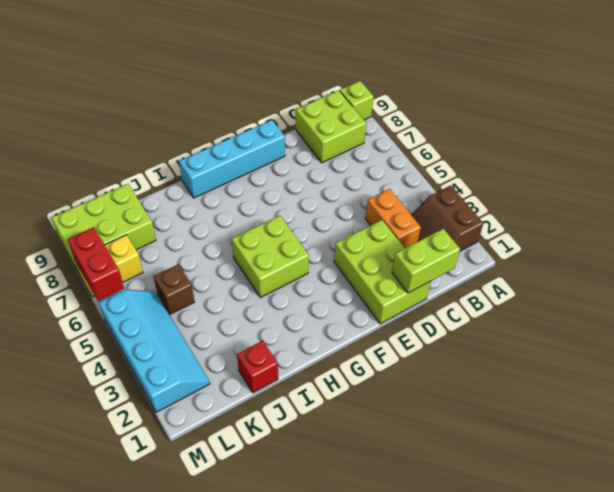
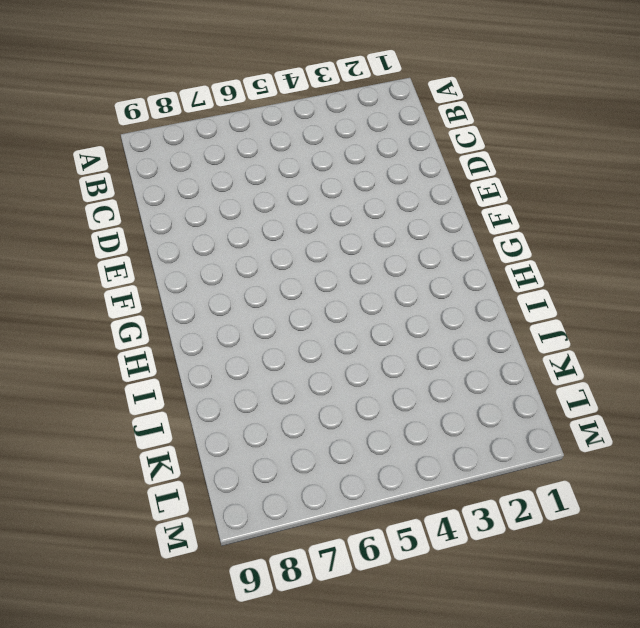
none -> brown 2x2 slope [412,185,483,251]
none -> lime 1x1 brick [340,81,374,120]
none -> lime 2x2 brick [296,90,366,163]

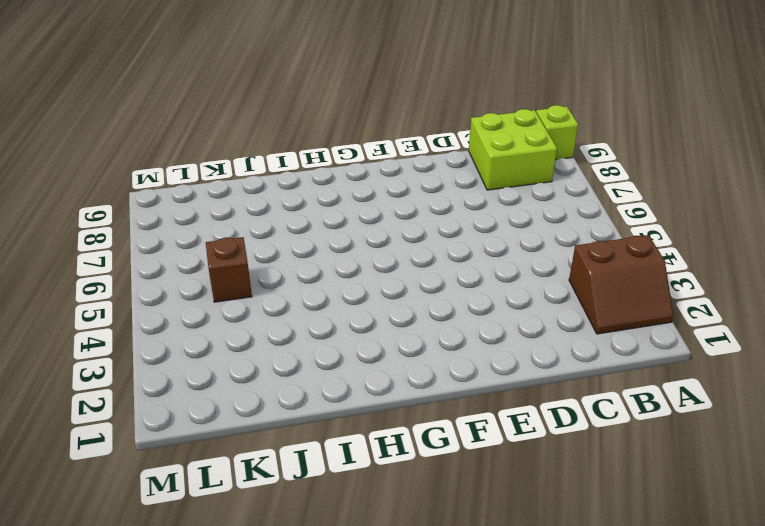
brown 2x2 slope [569,235,674,334] -> brown 2x2 slope turned to [412,185,483,251]
none -> orange 1x2 brick [365,189,421,248]
none -> lime 2x3 brick [334,220,431,324]
none -> cyan 1x4 brick [179,120,285,198]

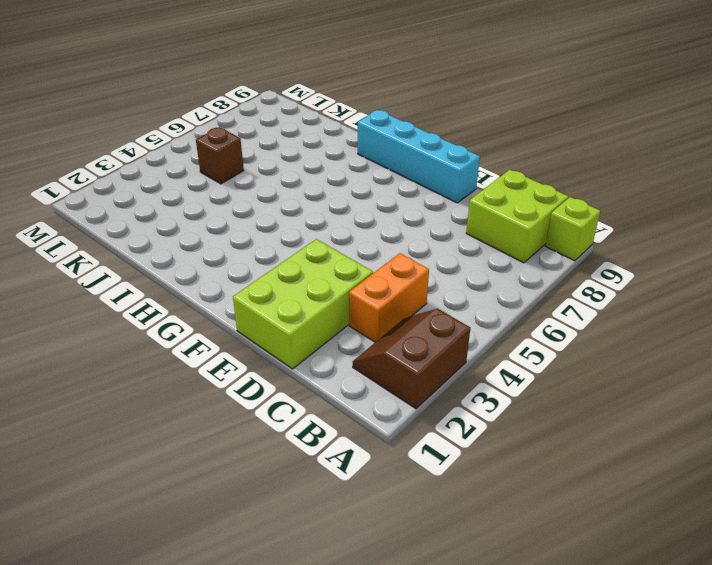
none -> lime 2x2 brick [232,216,309,298]
none -> red 1x1 brick [237,341,278,393]
none -> lime 2x3 brick [52,184,156,273]

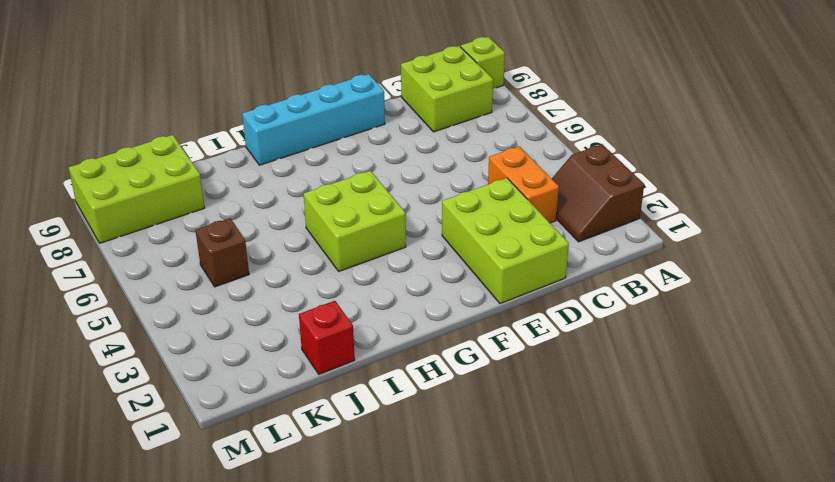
none -> cyan 2x4 slope [99,290,210,412]
none -> yellow 1x2 brick [75,235,143,297]
none -> lime 1x2 brick [392,229,460,293]

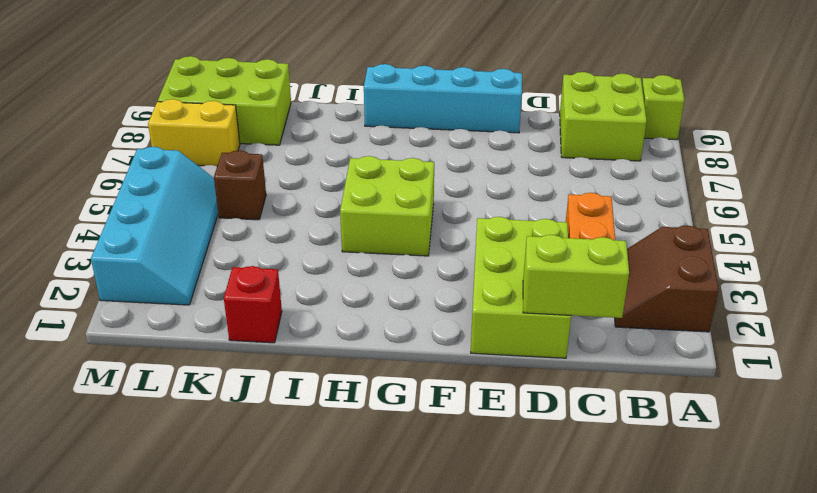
none -> red 1x2 brick [68,227,124,301]

